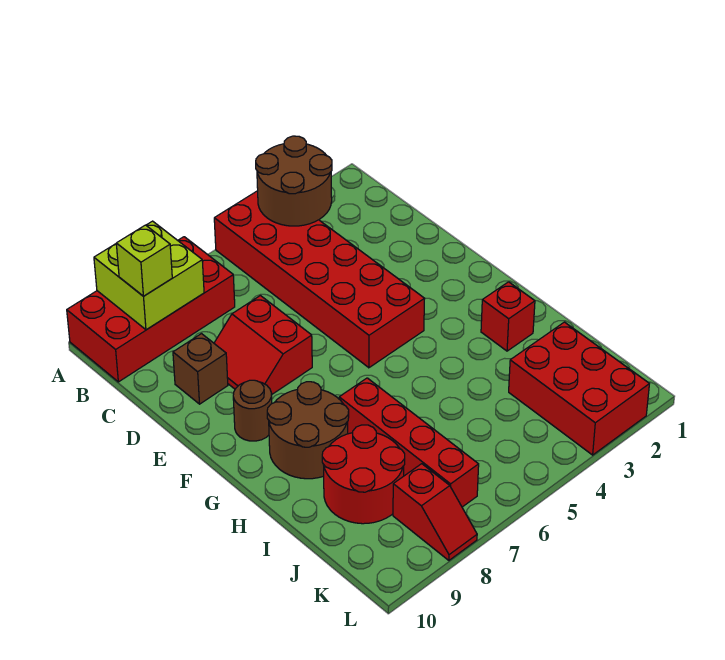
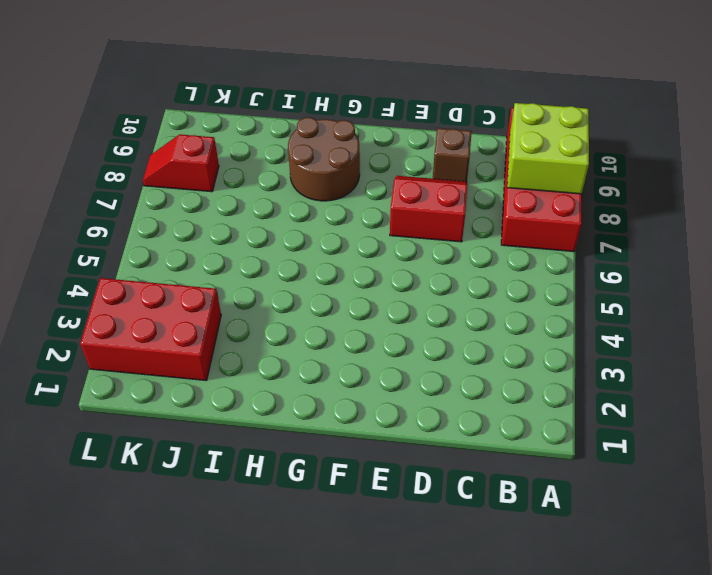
none -> red 2x6 brick [214,191,425,368]
none -> brown 1x1 round brick [233,380,272,441]
none -> red 1x1 brick [481,282,535,351]

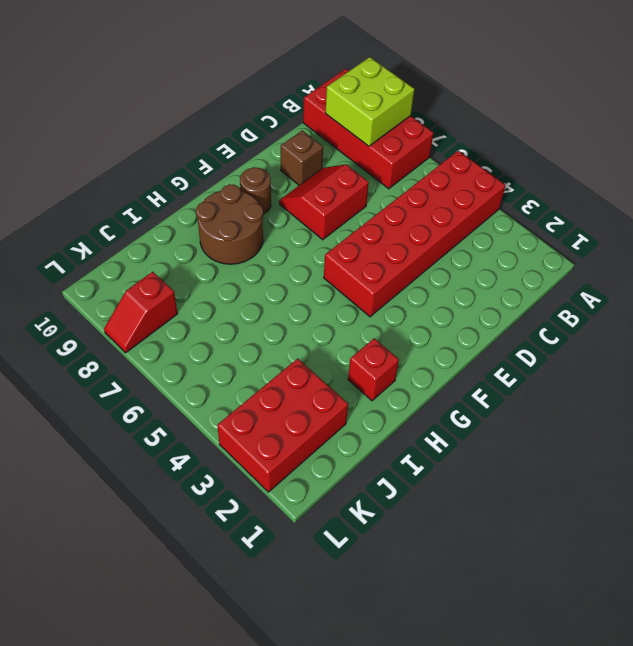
none -> red 1x4 brick [339,378,479,507]
none -> red 2x2 round brick [322,425,405,524]
none -> brown 2x2 round brick [256,136,332,226]

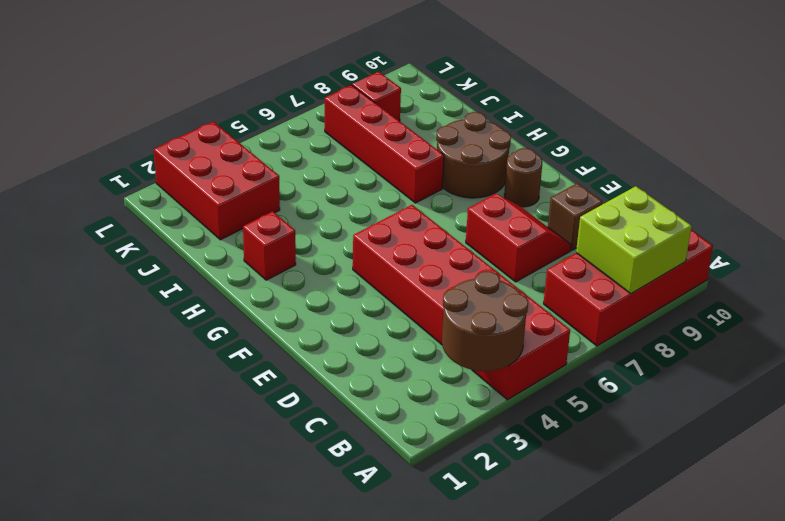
none -> red 2x2 round brick [322,425,405,524]
none -> lime 1x1 brick [116,225,172,296]

